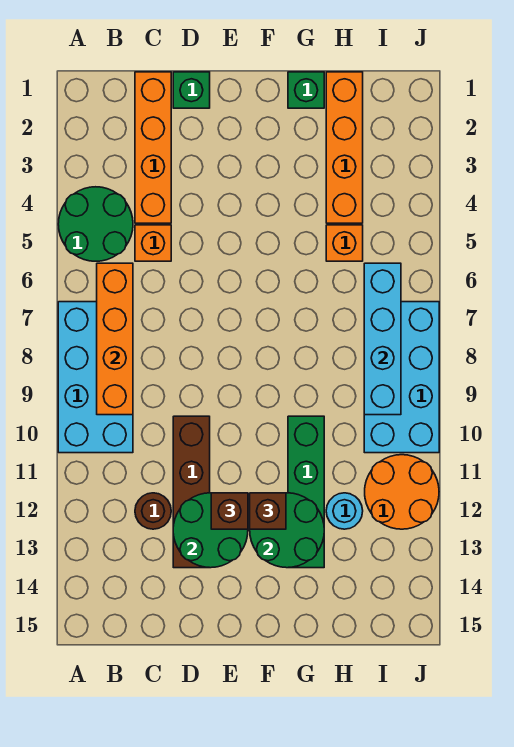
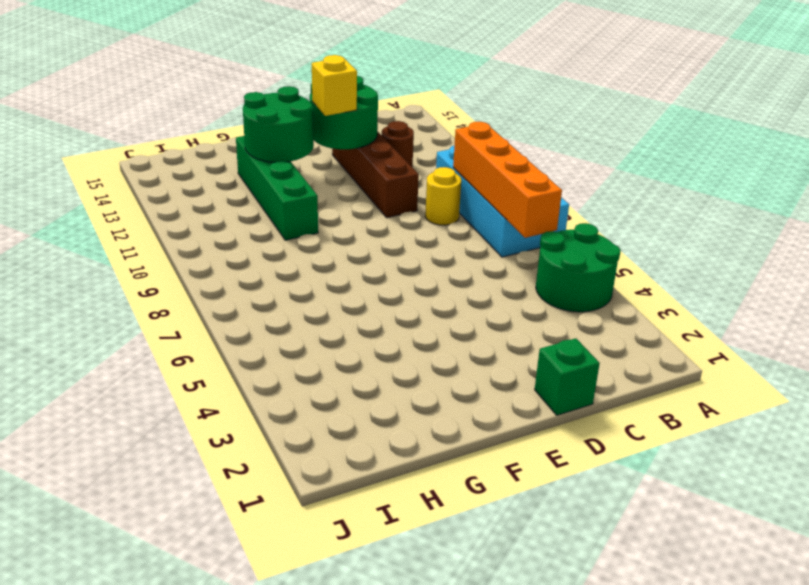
yellow 1x1 round brick [425,167,461,225] -> none
yellow 1x1 brick [312,55,357,116] -> brown 1x1 brick [211,493,248,529]
none -> orange 1x4 brick [135,72,171,223]
none -> orange 1x1 brick [135,225,171,261]
none -> green 1x1 brick [288,72,324,108]

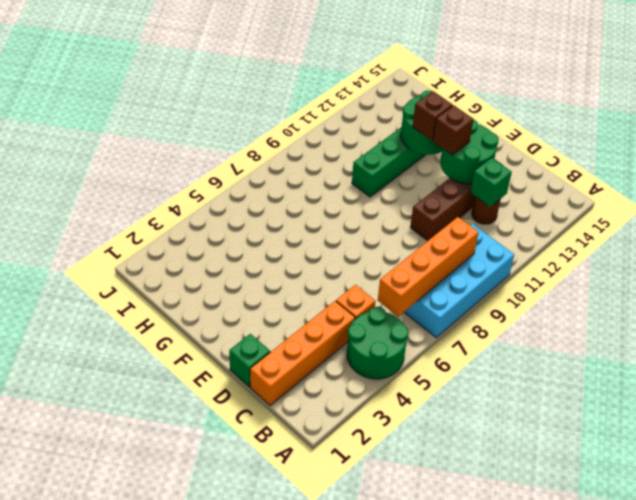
green 1x1 brick [470,158,512,207] -> green 1x1 brick moved to [288,72,324,108]
none -> orange 1x4 brick [326,72,363,223]
none -> orange 1x1 brick [326,225,363,261]
none -> cyan 1x1 round brick [326,493,363,529]

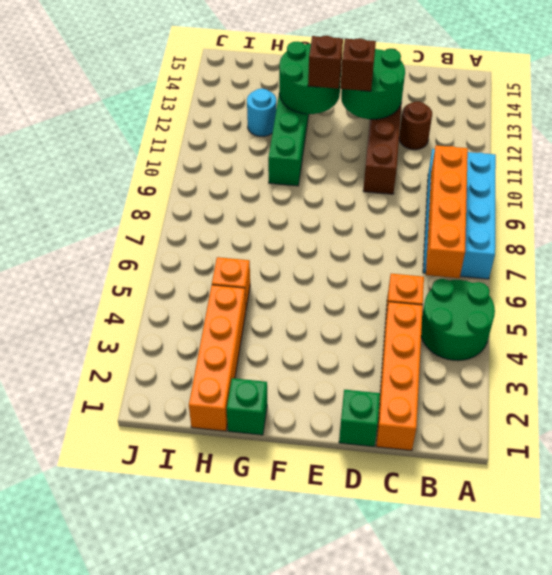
none -> cyan 2x4 brick [364,302,439,453]
none -> orange 2x2 round brick [365,455,439,529]
none -> cyan 1x4 brick [364,263,401,415]

